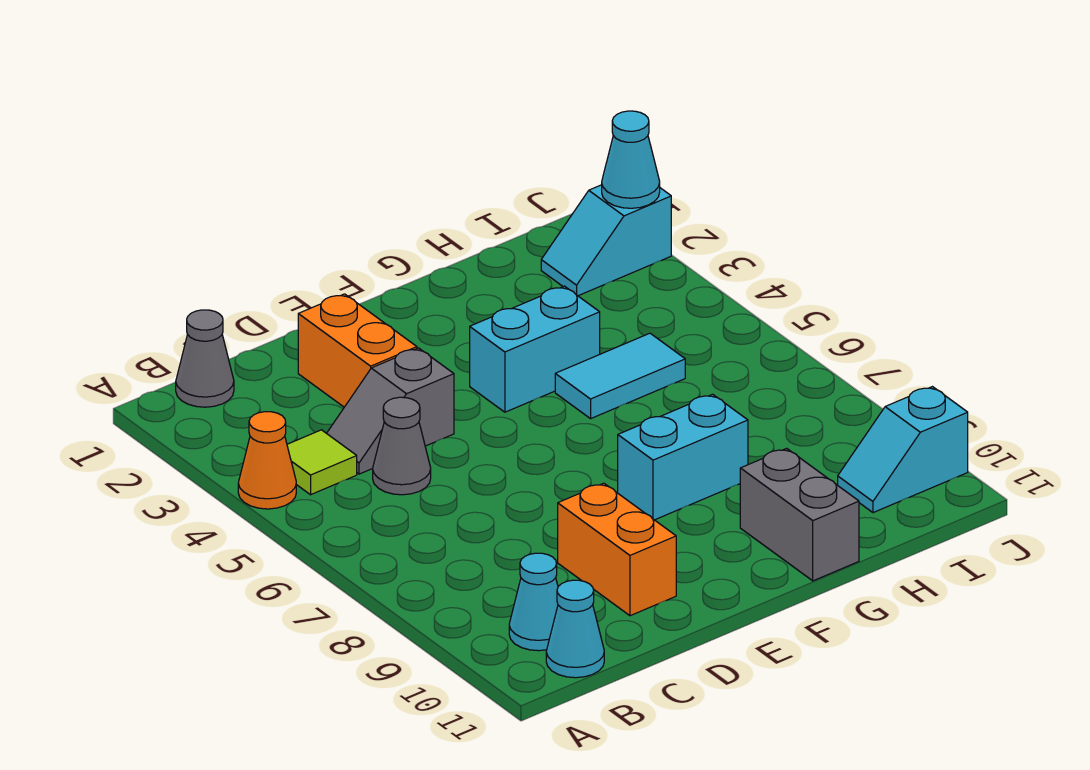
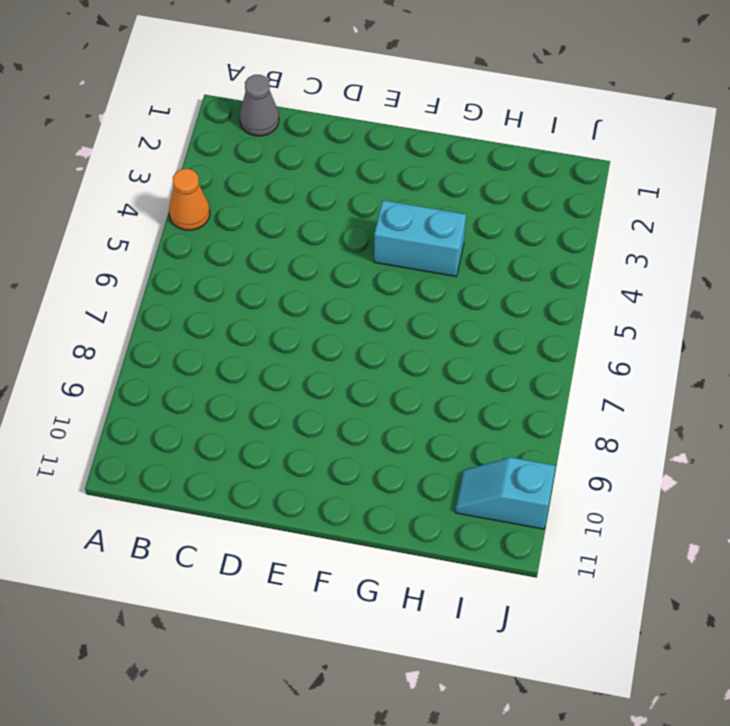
none -> lime 1x1 tile [287,430,357,495]
none -> cyan 1x1 cone [509,553,558,651]
none -> cyan 1x1 cone [546,580,604,678]

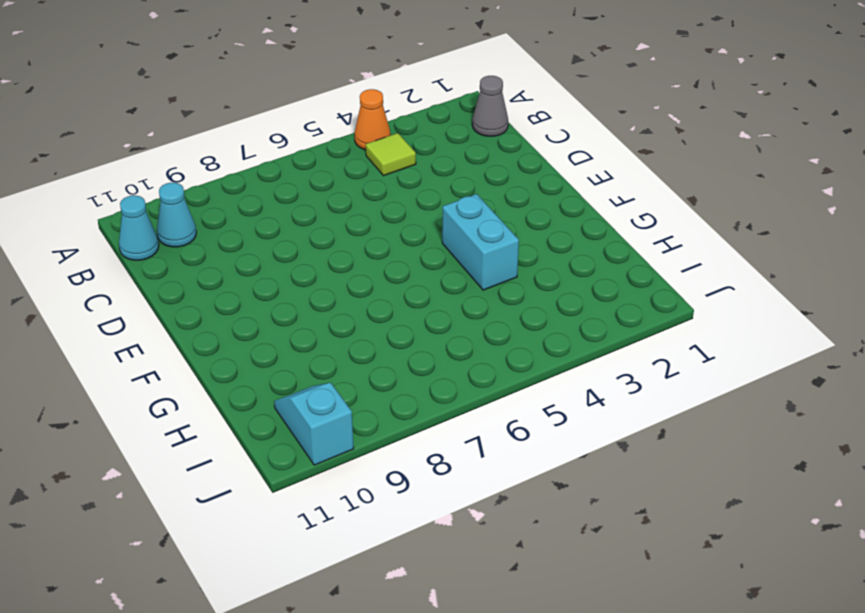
none -> grey 1x2 slope [327,348,454,474]
none -> grey 1x1 cone [373,397,431,495]
none -> orange 1x2 brick [298,294,417,407]

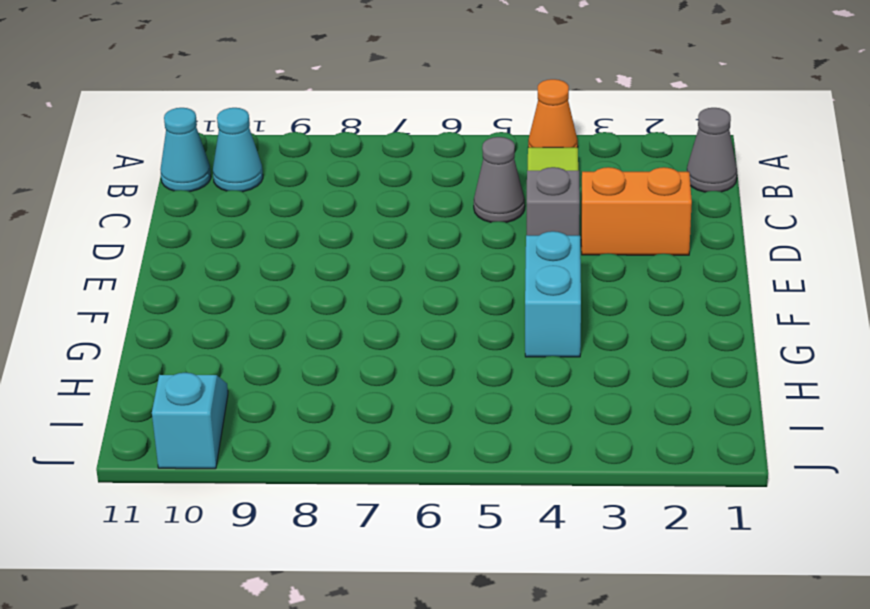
none -> orange 1x2 brick [558,483,676,616]
none -> cyan 1x2 brick [618,394,748,520]
none -> cyan 1x2 tile [555,333,685,419]

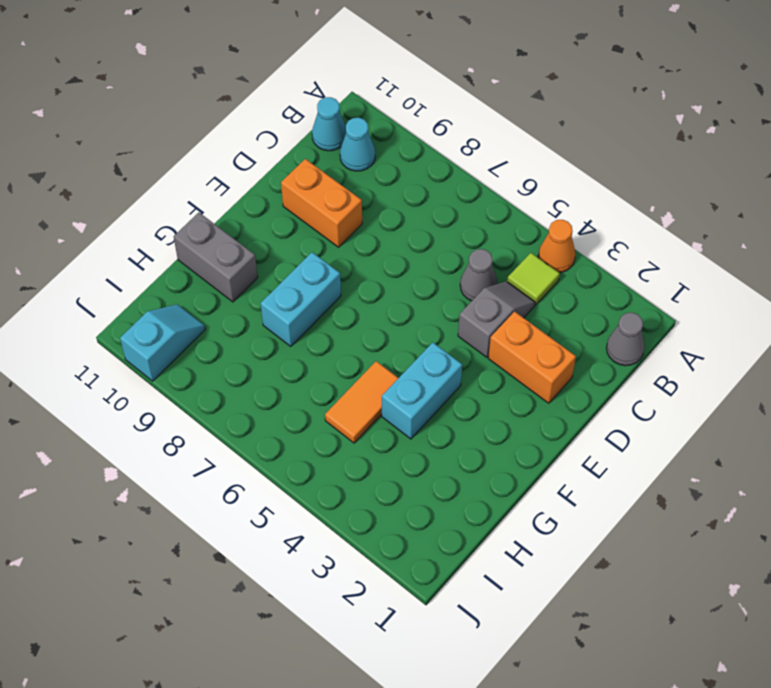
orange 1x2 tile [325,361,398,443] -> cyan 1x2 tile [555,333,685,419]
none -> cyan 1x2 slope [541,185,671,296]
none -> cyan 1x1 cone [602,111,660,208]

